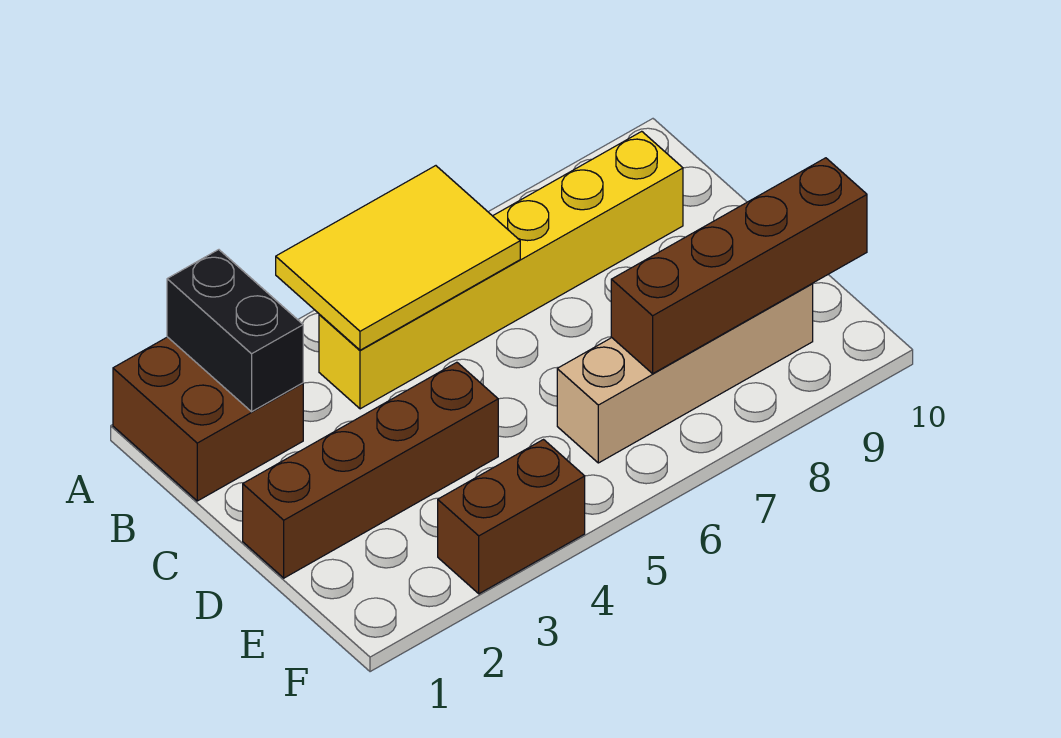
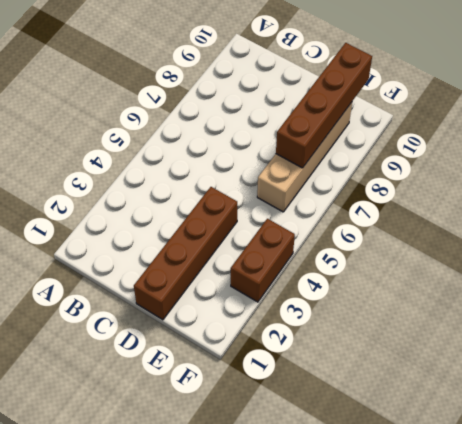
none -> brown 2x2 brick [113,337,303,501]
none -> yellow 1x6 brick [319,131,683,409]

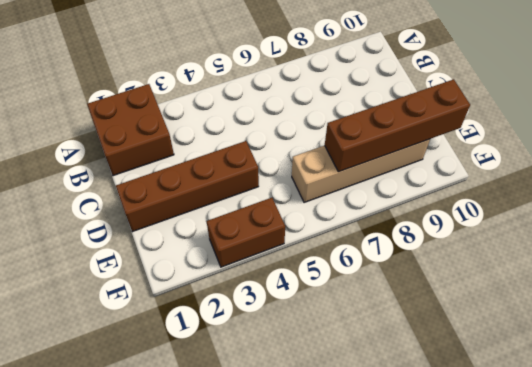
none -> yellow 1x6 brick [319,131,683,409]
none -> black 1x2 brick [167,250,303,412]

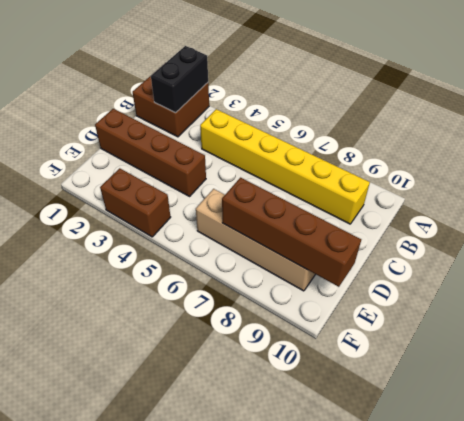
none -> yellow 2x3 tile [276,166,520,350]

